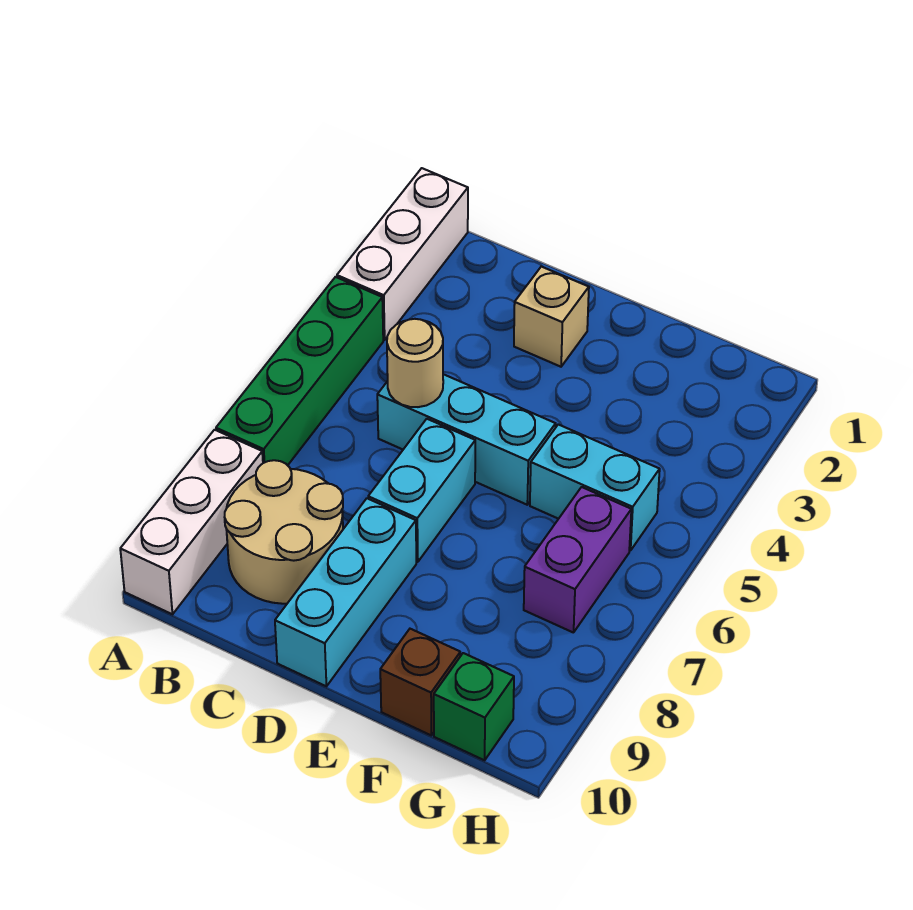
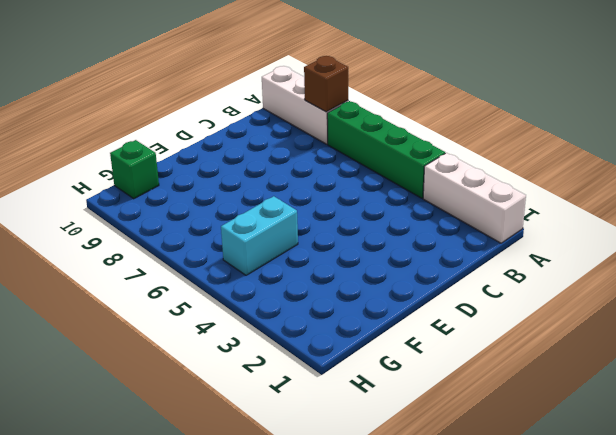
brown 1x1 brick [304,56,348,112] -> brown 1x1 brick moved to [380,629,460,735]
none -> tan 2x2 round brick [225,460,343,604]
none -> cyan 1x3 brick [377,374,556,505]
none -> tan 1x1 brick [514,267,589,367]

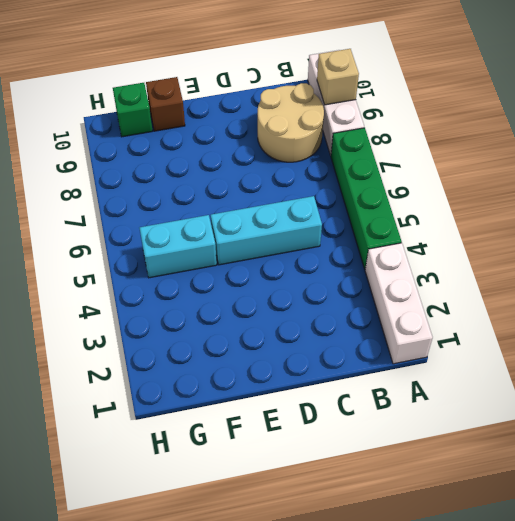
tan 1x1 brick [317,49,359,105] -> tan 1x1 brick moved to [514,267,589,367]
none -> cyan 1x2 brick [368,419,475,562]
none -> cyan 1x3 brick [275,498,416,686]
none -> purple 1x2 brick [524,487,631,633]

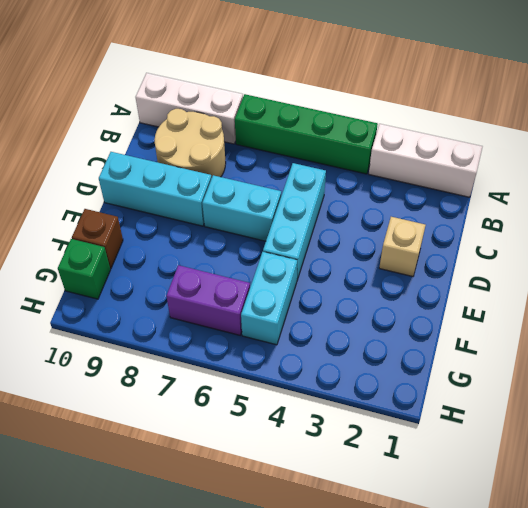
none -> tan 1x1 round brick [387,319,443,407]

